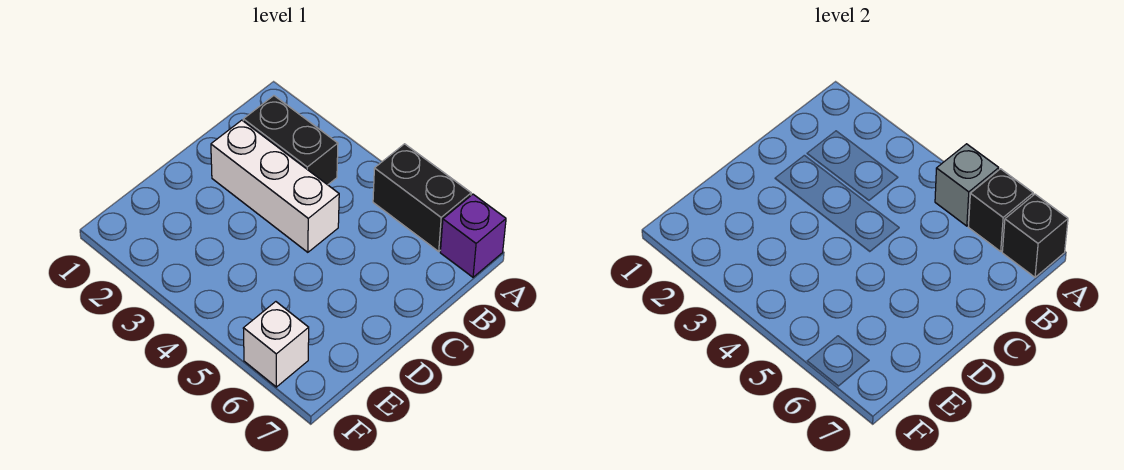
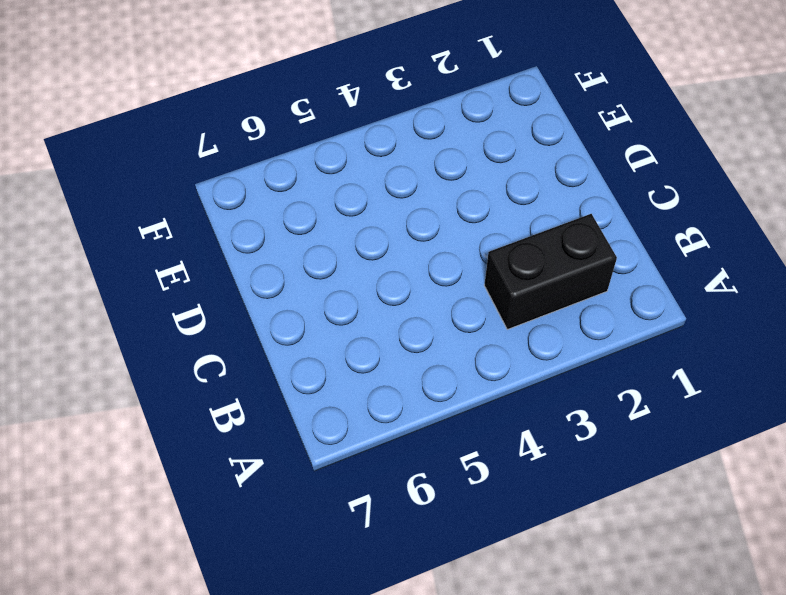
none -> black 1x2 brick [373,144,471,251]
none -> purple 1x1 brick [440,194,506,277]

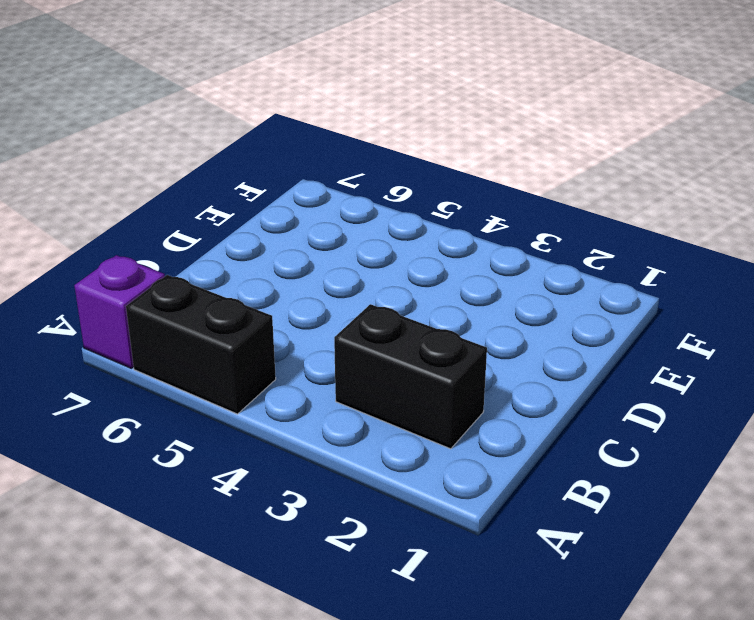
none -> white 1x3 brick [211,120,339,252]
none -> white 1x1 brick [243,302,309,387]

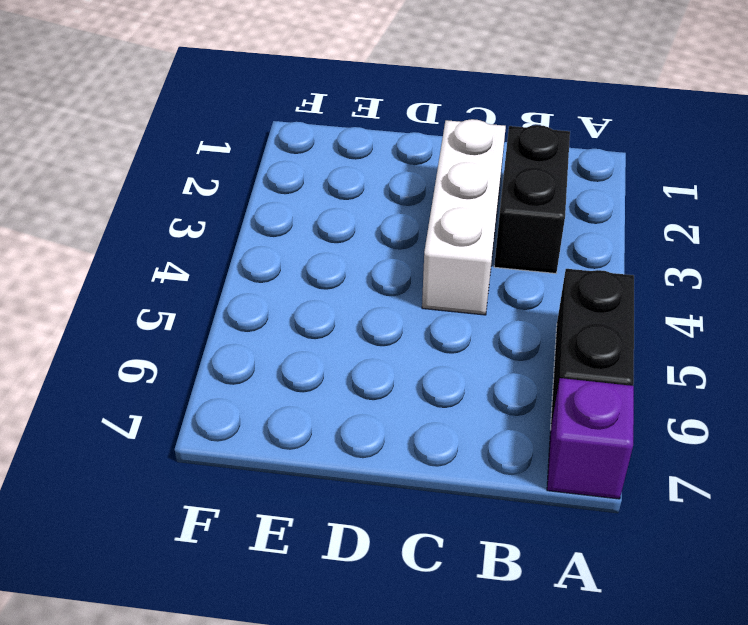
none -> white 1x1 brick [243,302,309,387]
none -> grey 1x1 brick [935,144,999,226]

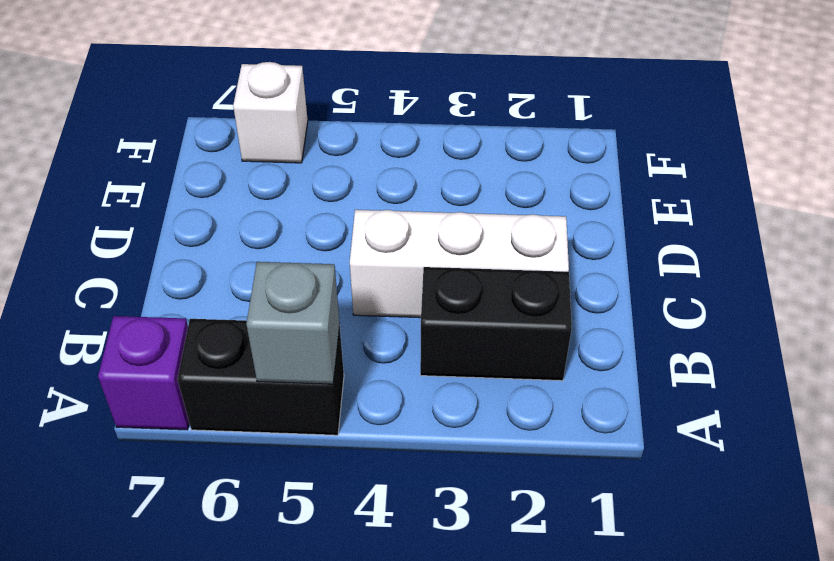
none -> black 1x1 brick [968,169,1033,251]
none -> black 1x1 brick [1002,194,1068,277]

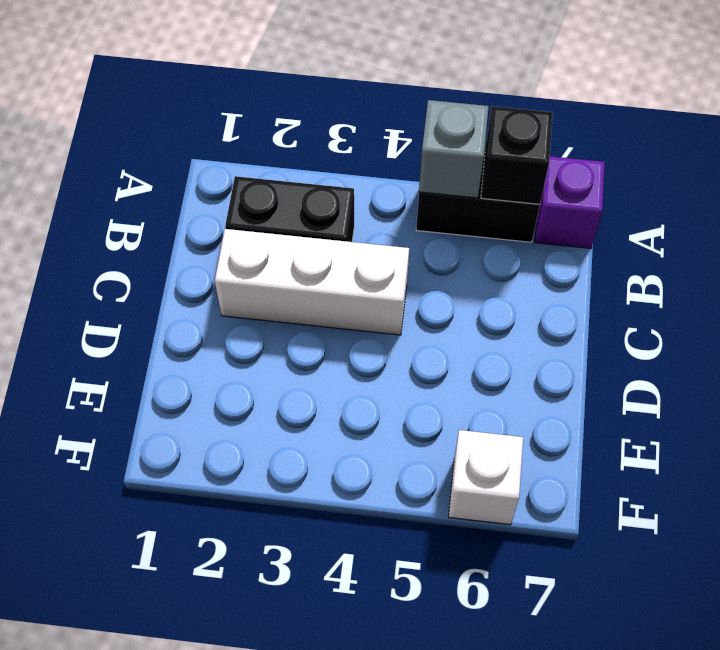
none -> black 1x1 brick [1002,194,1068,277]

